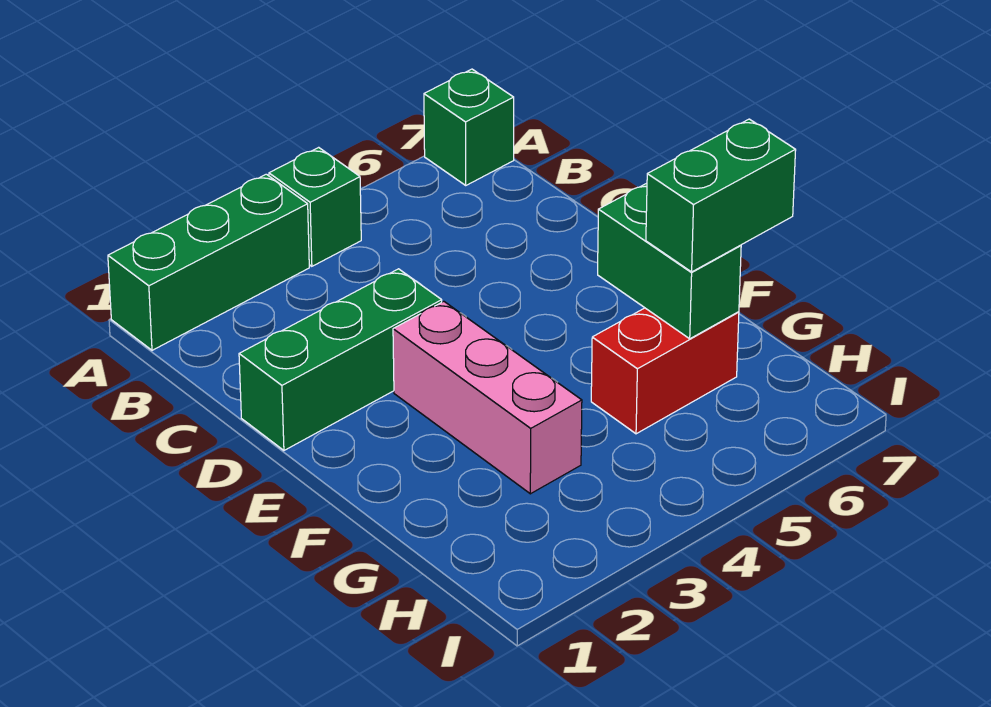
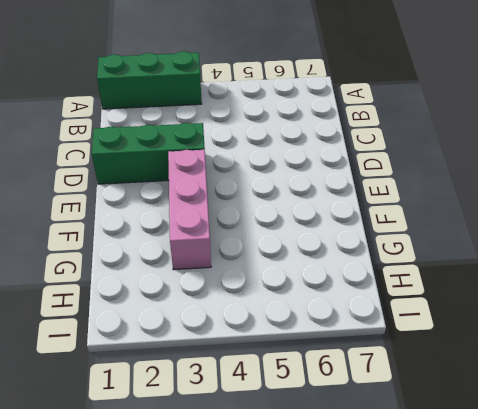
none -> green 1x1 brick [269,147,361,266]
none -> green 1x1 brick [424,69,514,185]

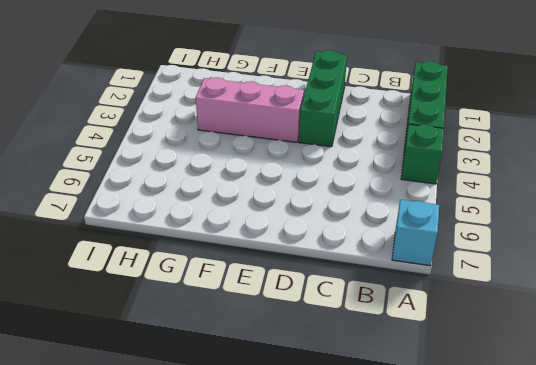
cyan 1x1 brick [392,200,439,266] -> green 1x1 brick [424,69,514,185]
none -> red 1x2 brick [591,308,739,434]
none -> green 1x2 brick [598,183,741,339]

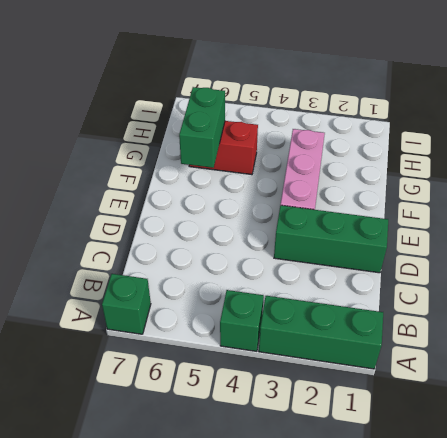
none -> green 1x2 brick [646,119,796,272]

